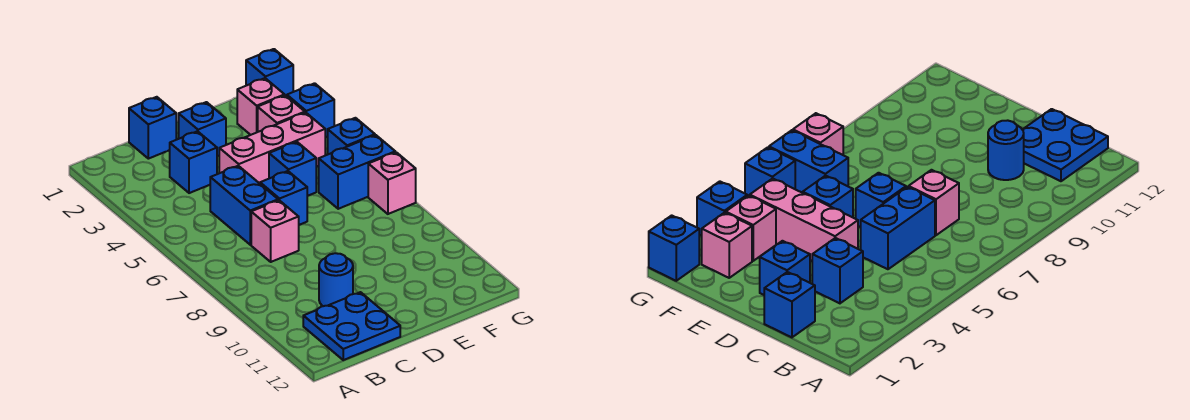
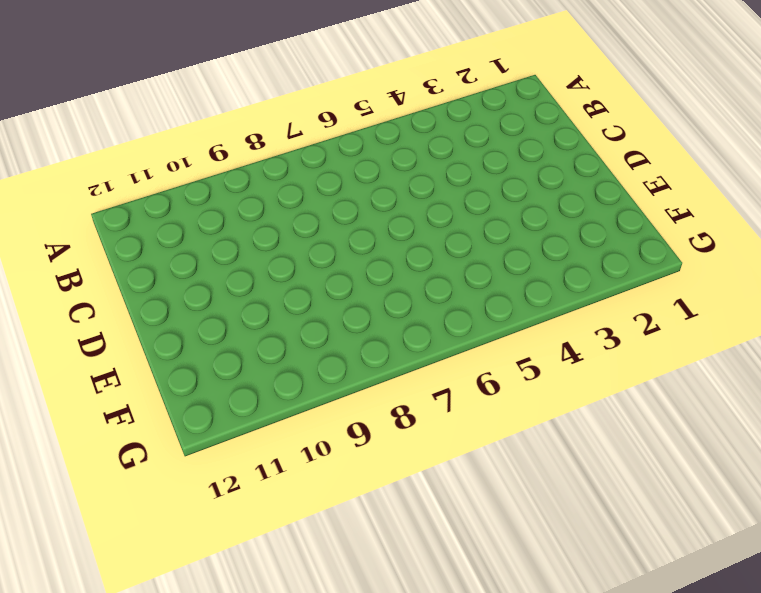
none -> blue 2x2 plate [303,292,400,360]
none -> blue 1x1 brick [129,97,176,159]
none -> blue 1x1 brick [169,131,217,193]

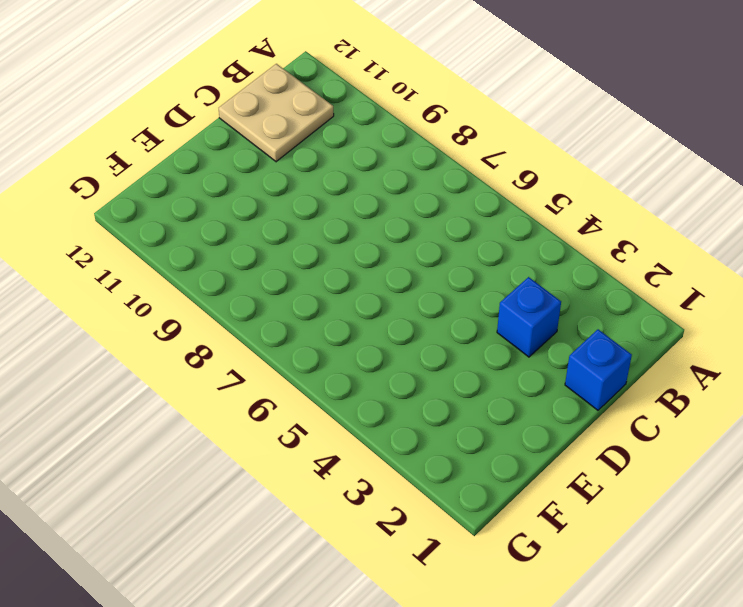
tan 2x2 plate [219,64,334,162] -> blue 2x2 plate [303,292,400,360]
none -> blue 1x2 brick [210,166,278,245]
none -> pink 1x1 brick [251,200,299,262]
none -> blue 1x1 round brick [319,253,353,306]

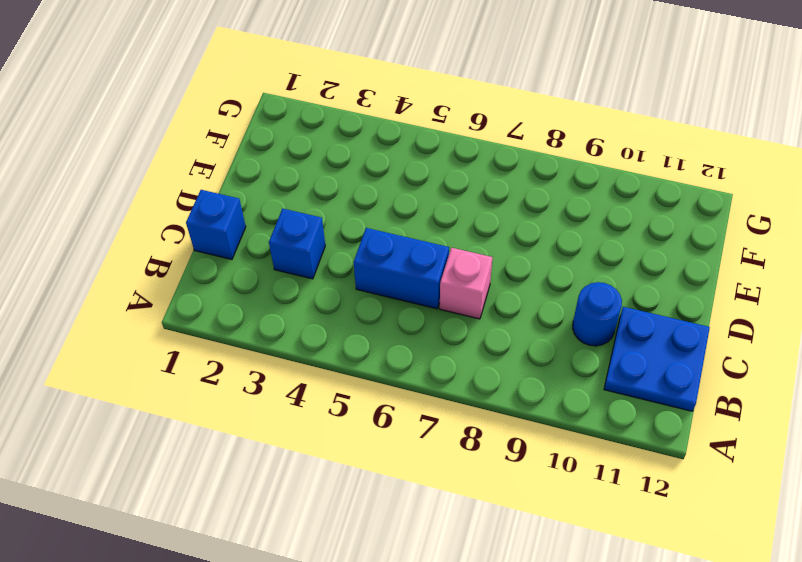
none -> blue 1x1 brick [179,102,226,156]
none -> pink 1x3 brick [219,113,326,183]
none -> blue 1x1 brick [260,171,307,225]

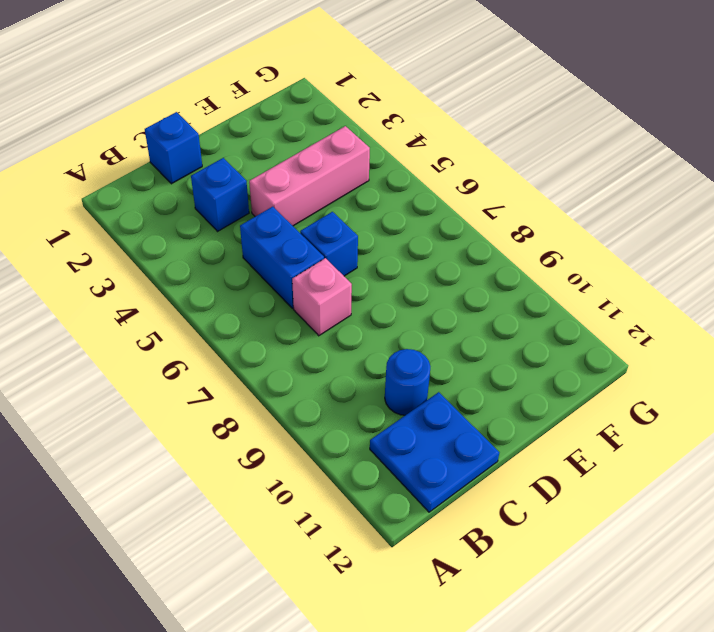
none -> blue 1x1 brick [179,102,226,156]
none -> blue 1x1 brick [269,142,316,196]
none -> pink 1x1 brick [237,78,285,135]

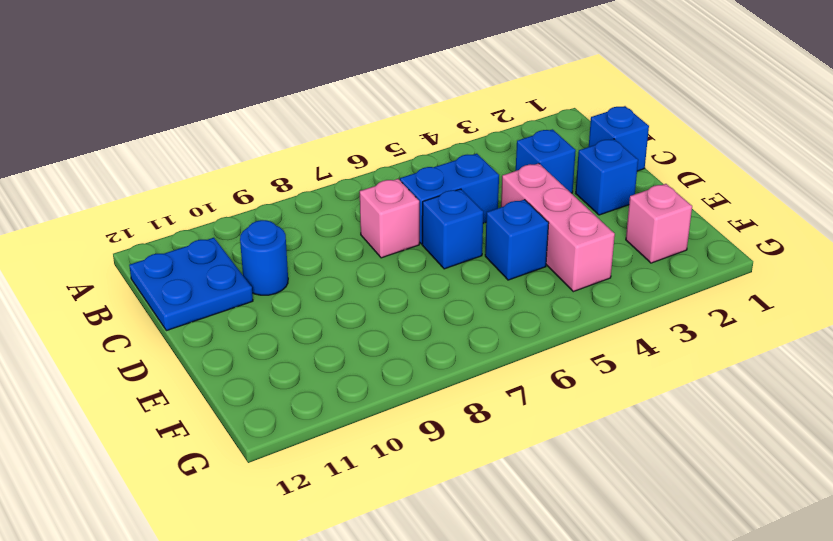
none -> pink 1x1 brick [258,95,305,132]
none -> blue 1x2 brick [319,135,395,209]
none -> blue 1x1 brick [246,49,293,96]

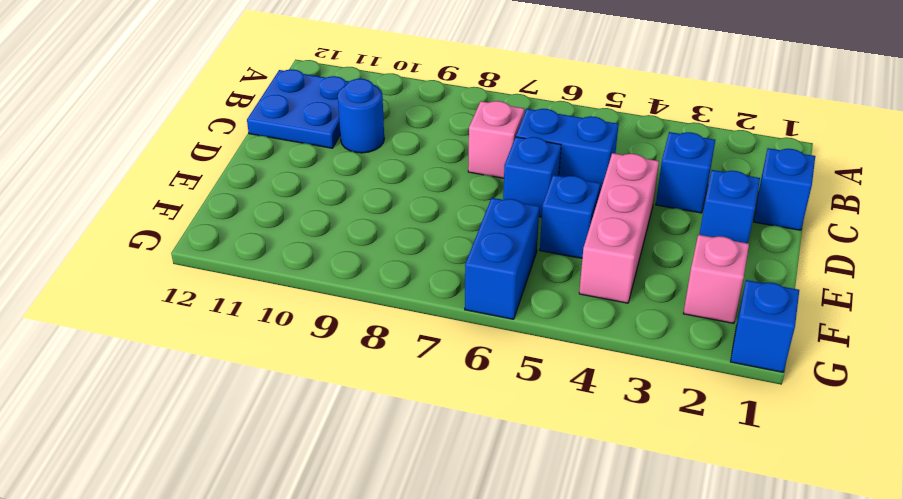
none -> pink 1x1 brick [258,95,305,132]
none -> blue 1x1 brick [287,83,334,137]
none -> blue 1x1 brick [328,118,375,154]

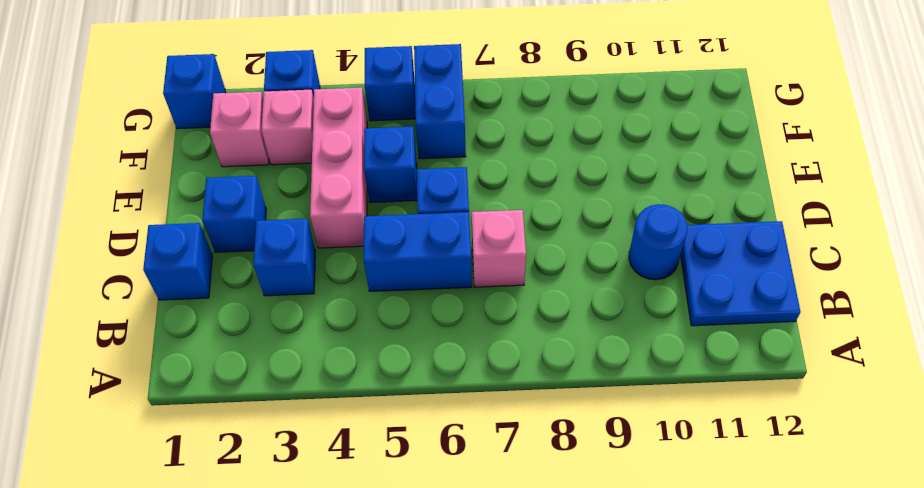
none -> pink 1x1 brick [368,152,416,214]

